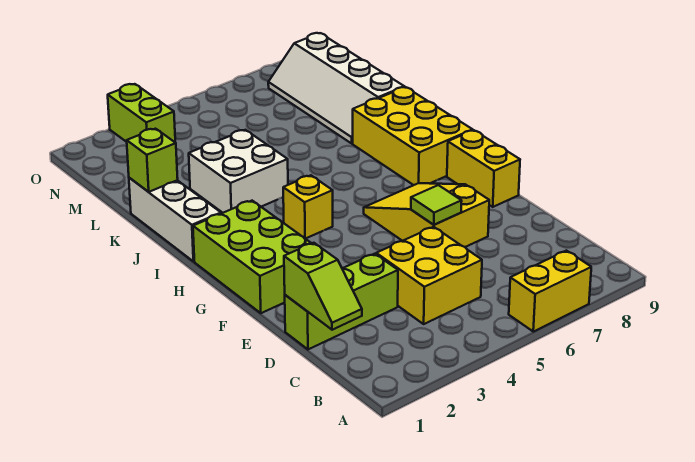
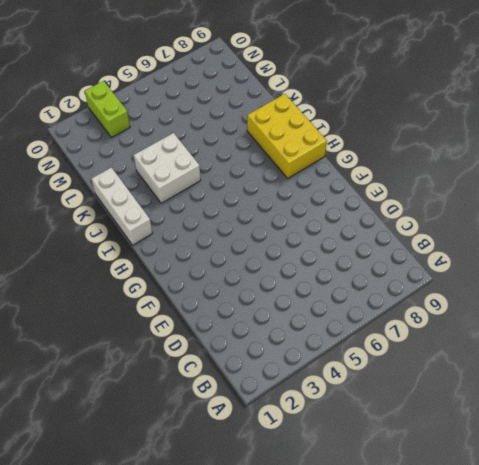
none -> yellow 1x2 brick [509,251,591,332]
none -> yellow 2x2 brick [376,227,482,324]
none -> lime 1x3 brick [285,254,398,349]

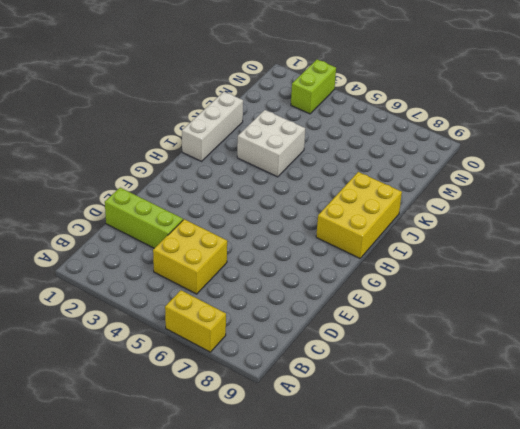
none -> yellow 2x3 slope [364,183,489,247]
none -> lime 2x3 brick [193,201,311,313]
none -> yellow 1x2 brick [447,130,520,207]

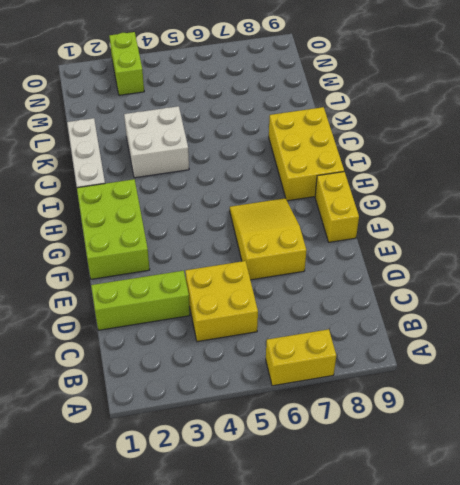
none -> yellow 1x1 brick [283,175,333,239]
none -> white 2x4 slope [268,33,404,143]
none -> lime 1x2 slope [284,243,362,330]

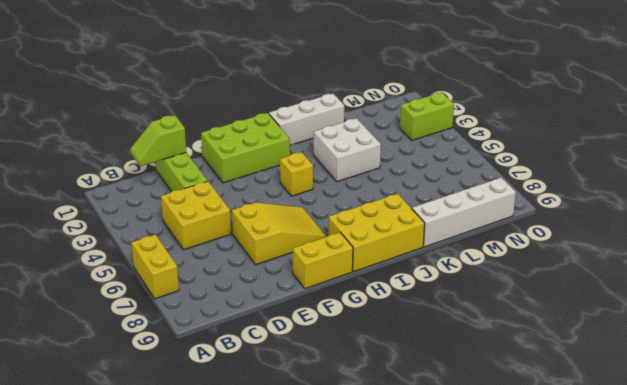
none -> lime 1x1 tile [411,185,462,225]
none -> lime 1x1 brick [127,129,178,192]

